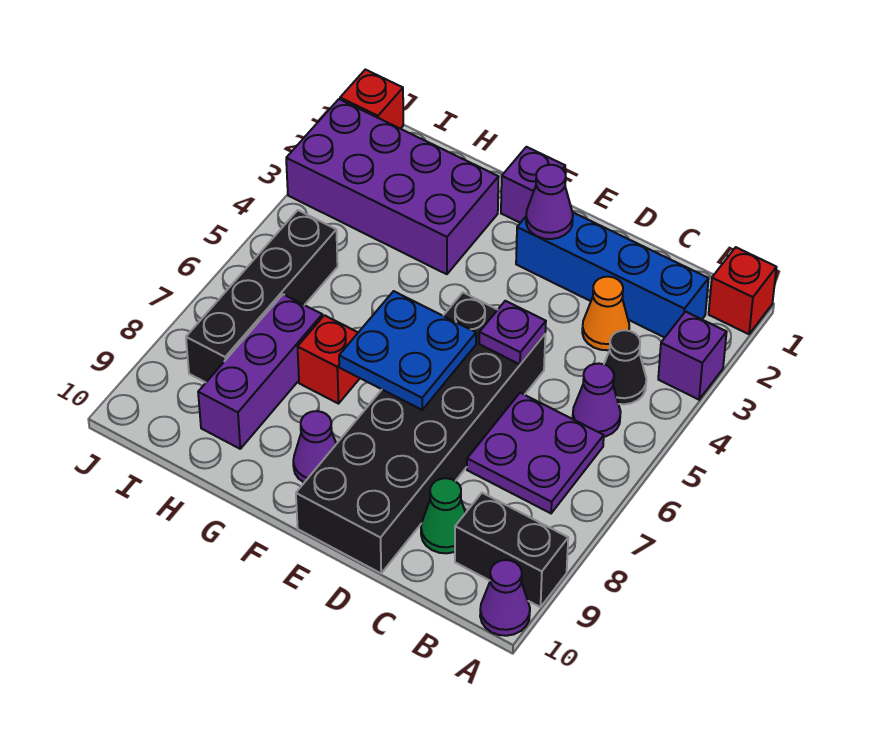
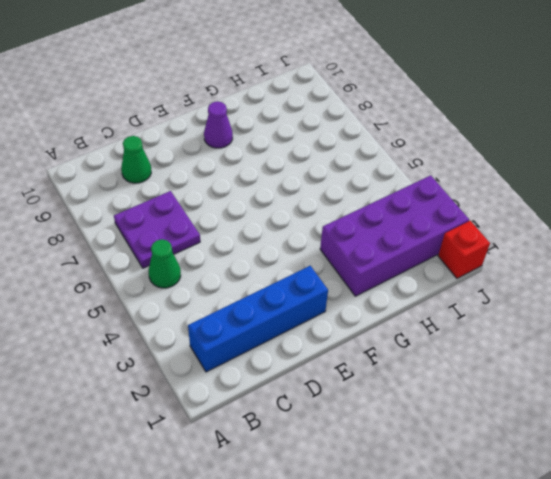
green 1x1 cone [149,239,181,288] -> purple 1x1 cone [573,364,621,437]
none -> red 1x1 brick [709,247,776,334]
none -> purple 1x1 brick [658,312,727,400]
none -> black 1x2 brick [455,493,568,607]

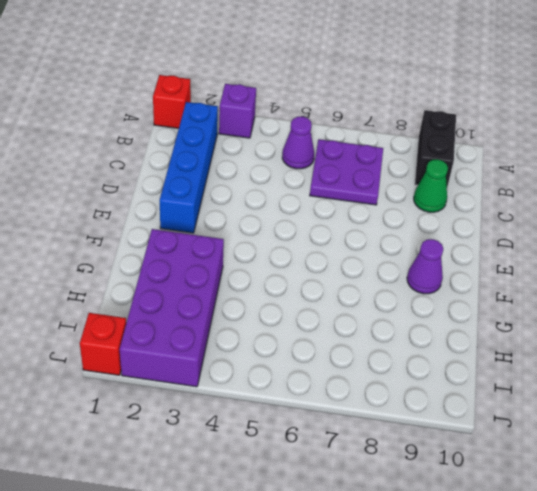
none -> purple 1x1 cone [480,560,530,636]
none -> black 1x1 cone [604,330,646,404]
none -> orange 1x1 cone [582,277,629,350]

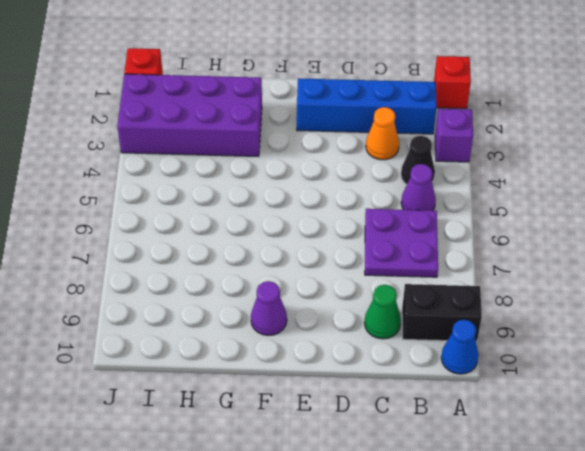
blue 1x1 cone [441,320,479,374] -> purple 1x1 cone [480,560,530,636]
none -> black 2x6 brick [296,293,545,573]
none -> purple 1x1 brick [501,147,565,223]
none -> red 1x1 brick [298,315,360,404]

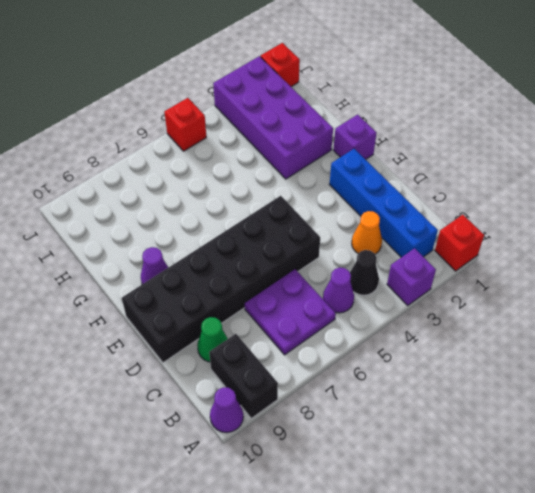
red 1x1 brick [164,98,206,151] -> red 1x1 brick moved to [298,315,360,404]
none -> purple 1x3 brick [198,294,322,449]
none -> black 1x4 brick [186,210,338,382]
none -> purple 1x1 plate [479,301,546,364]

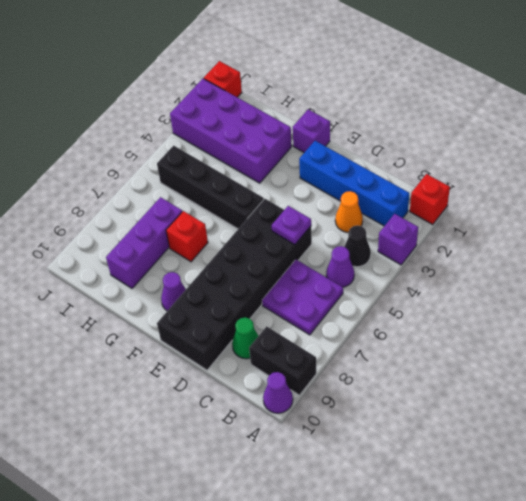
black 1x4 brick [157,146,264,229] -> black 1x4 brick turned to [186,210,338,382]
none -> purple 1x1 cone [526,165,573,239]
none -> blue 2x2 plate [339,291,476,410]

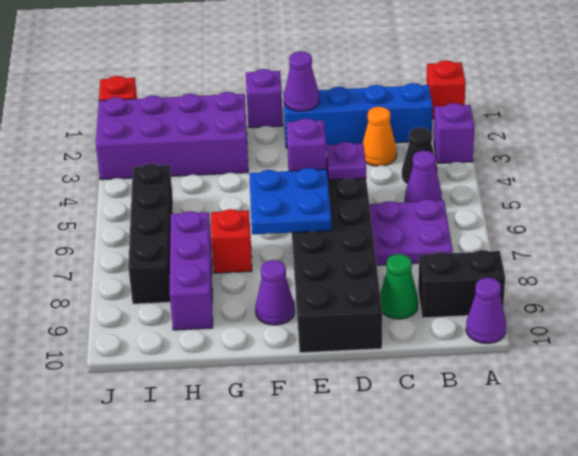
purple 1x1 brick [287,118,327,171] -> none

